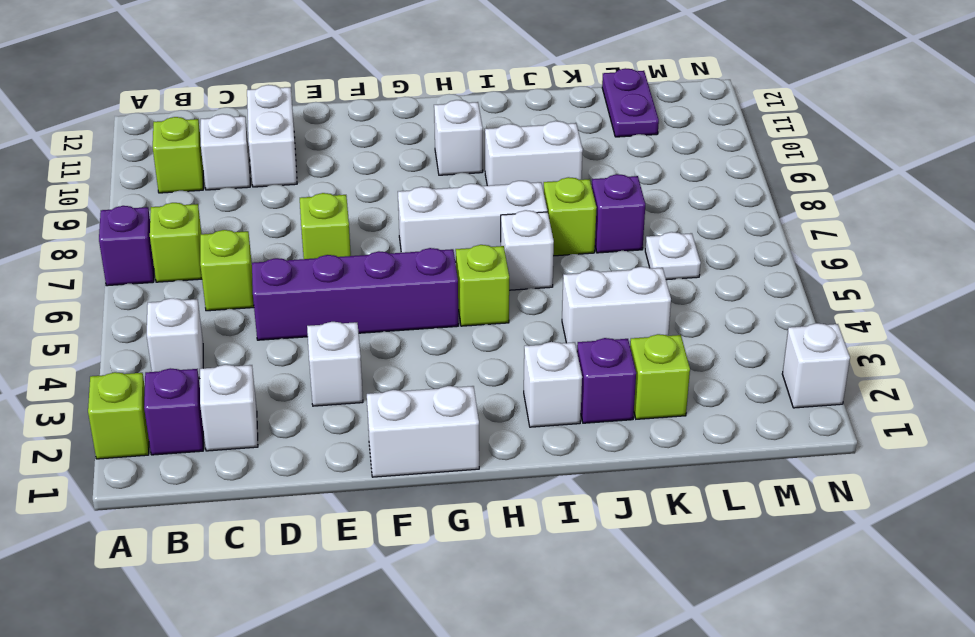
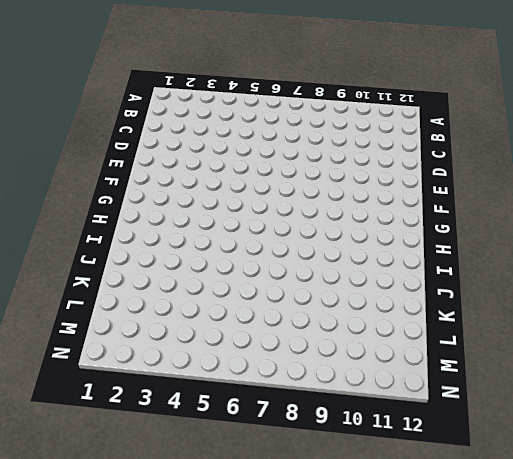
none -> lime 1x1 brick [88,372,149,459]
none -> purple 1x1 brick [99,206,154,286]
none -> purple 1x1 brick [144,368,203,455]

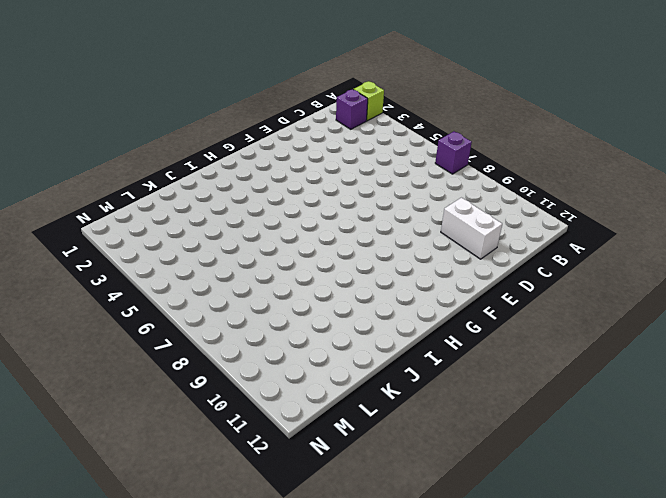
none -> white 1x1 brick [147,298,203,379]
none -> lime 1x1 brick [150,203,202,282]
none -> lime 1x1 brick [153,117,203,193]

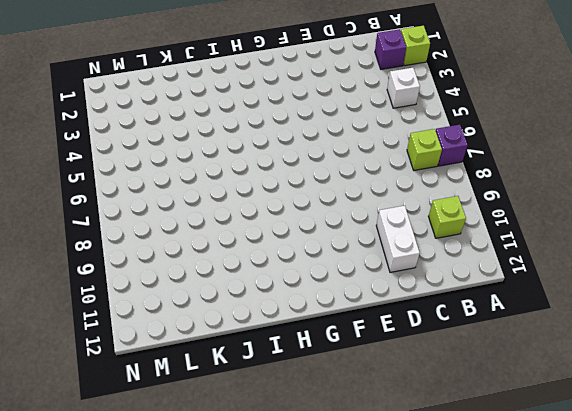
none -> white 1x1 brick [200,365,258,451]
none -> lime 1x1 brick [200,230,254,311]
none -> white 1x1 brick [201,114,250,190]

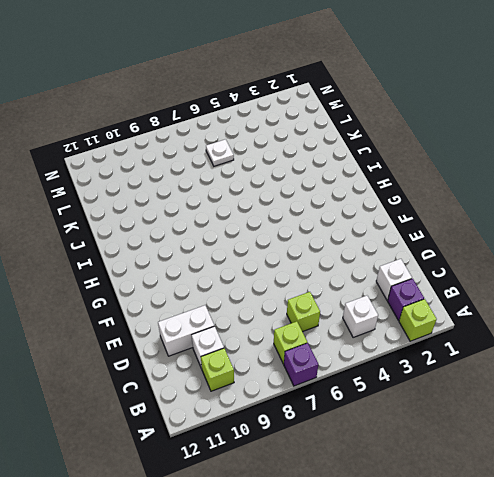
none -> purple 1x4 brick [252,248,458,340]
none -> white 1x1 brick [307,322,363,406]
none -> lime 1x1 brick [300,193,351,259]

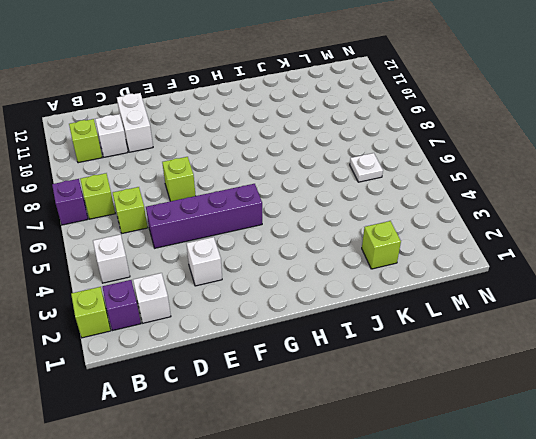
none -> white 1x2 brick [367,386,479,477]
none -> white 1x3 brick [398,181,547,262]
none -> lime 1x1 brick [456,245,509,326]

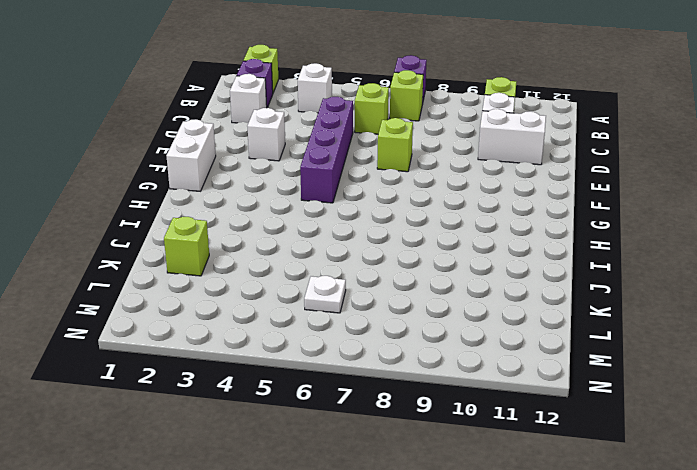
none -> white 1x3 brick [398,181,547,262]
none -> lime 1x1 brick [456,245,509,326]
none -> white 1x1 brick [434,100,483,175]

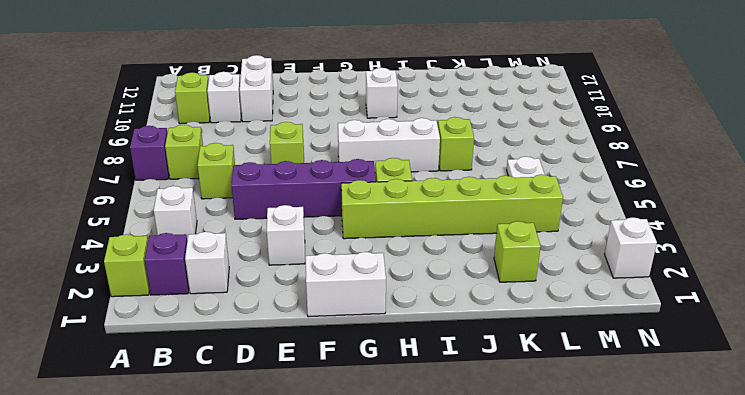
lime 1x6 brick [341,174,563,239] -> white 1x2 brick [562,267,671,349]
none -> white 1x1 brick [524,342,582,427]
none -> white 1x1 brick [501,210,554,290]
none -> white 1x2 brick [485,121,583,192]

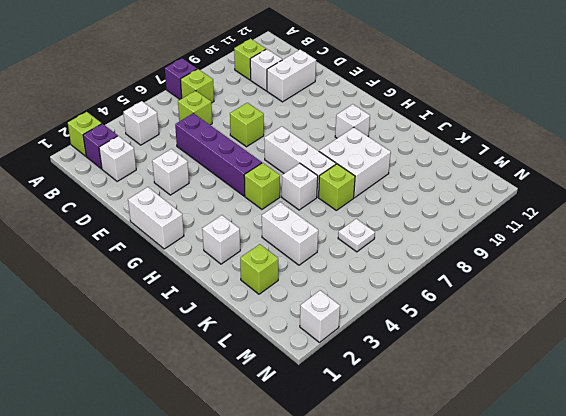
white 2x2 brick [319,127,391,198] -> white 1x2 brick [485,121,583,192]
none -> purple 1x1 brick [577,338,636,423]
none -> purple 1x1 brick [592,174,645,253]
none -> purple 1x2 plate [602,68,659,137]

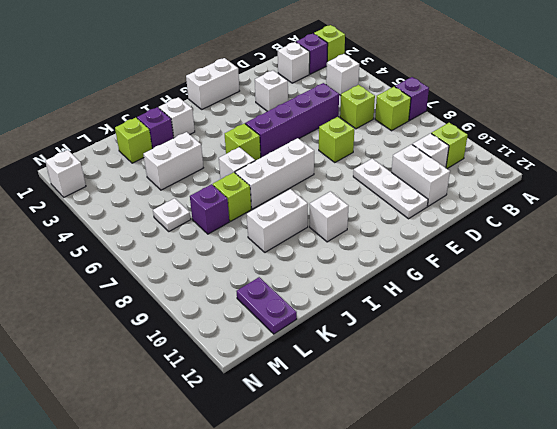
white 1x3 plate [353,158,428,219] -> none

